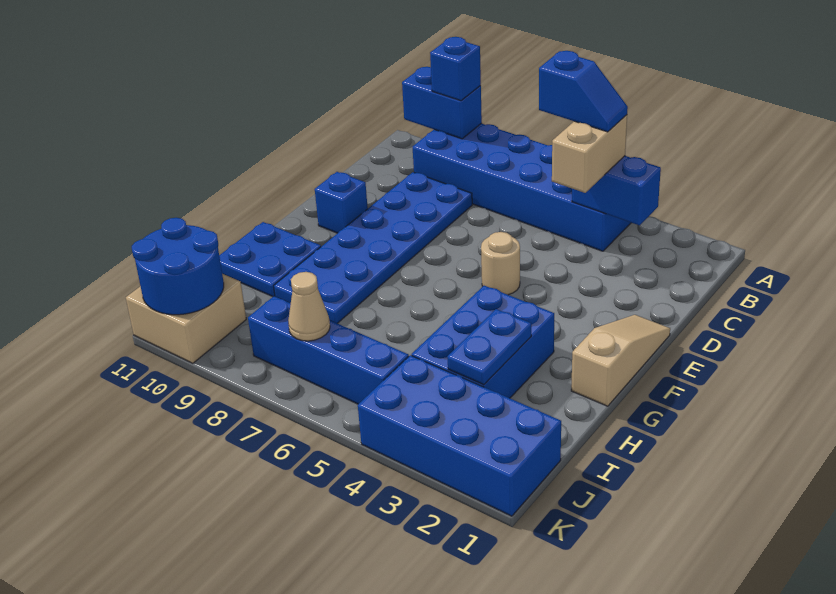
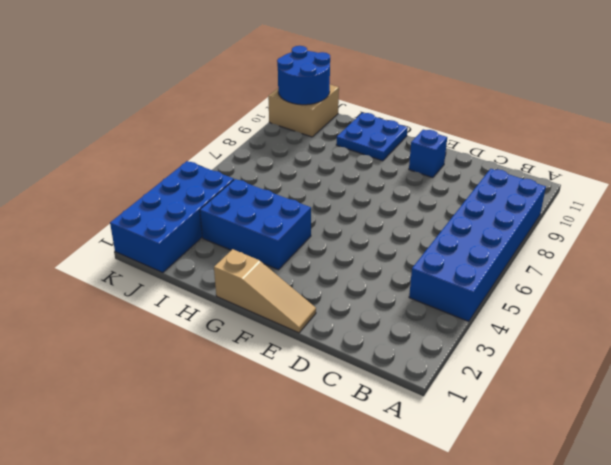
none -> blue 2x6 plate [274,172,472,323]
none -> tan 1x1 round brick [481,232,520,295]
none -> blue 1x4 brick [248,296,409,404]

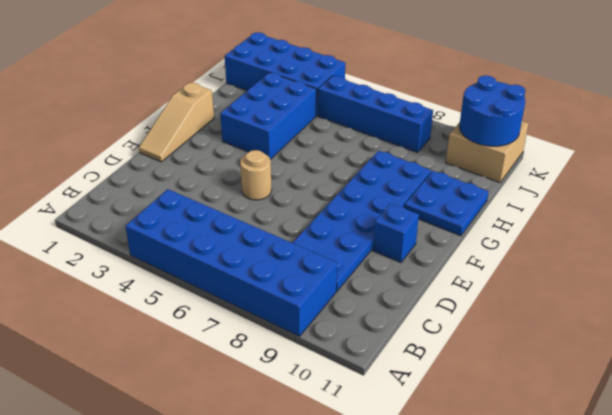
none -> blue 1x2 brick [402,67,482,139]
none -> blue 1x2 brick [572,156,661,225]
none -> blue 1x2 plate [447,309,531,385]

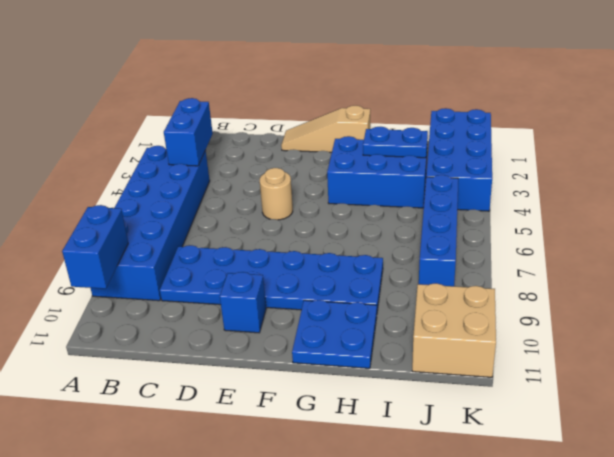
none -> tan 1x1 cone [288,272,330,341]
none -> blue 2x2 round brick [132,218,224,315]
none -> blue 1x1 brick [430,37,481,101]

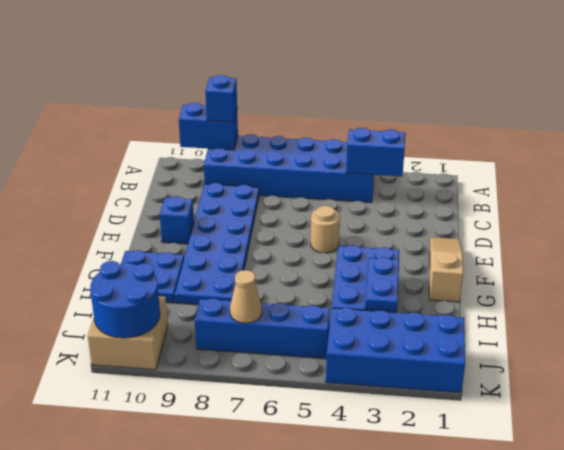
none -> tan 1x2 brick [552,115,627,193]
none -> blue 1x2 slope [539,51,628,132]

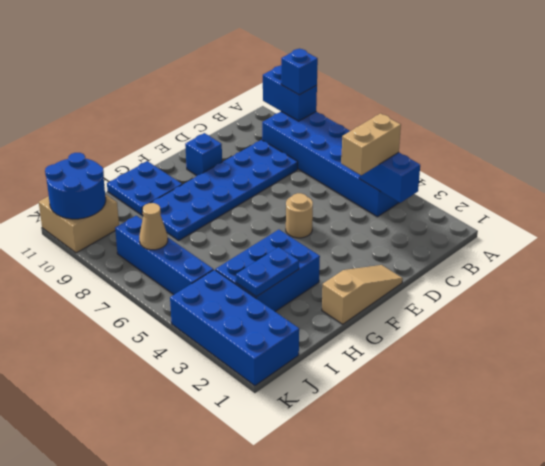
none -> blue 1x2 slope [539,51,628,132]

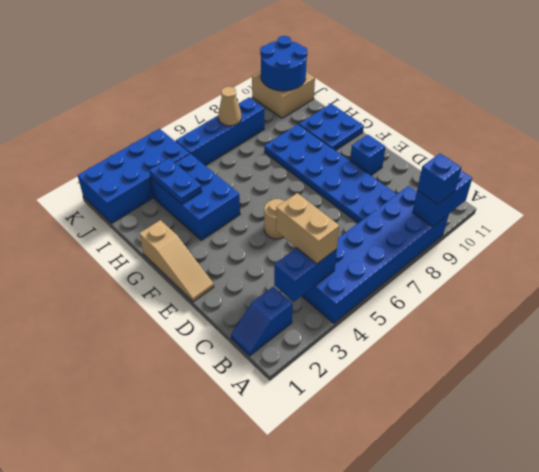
blue 1x2 slope [231,286,293,356] -> blue 1x2 slope moved to [539,51,628,132]

